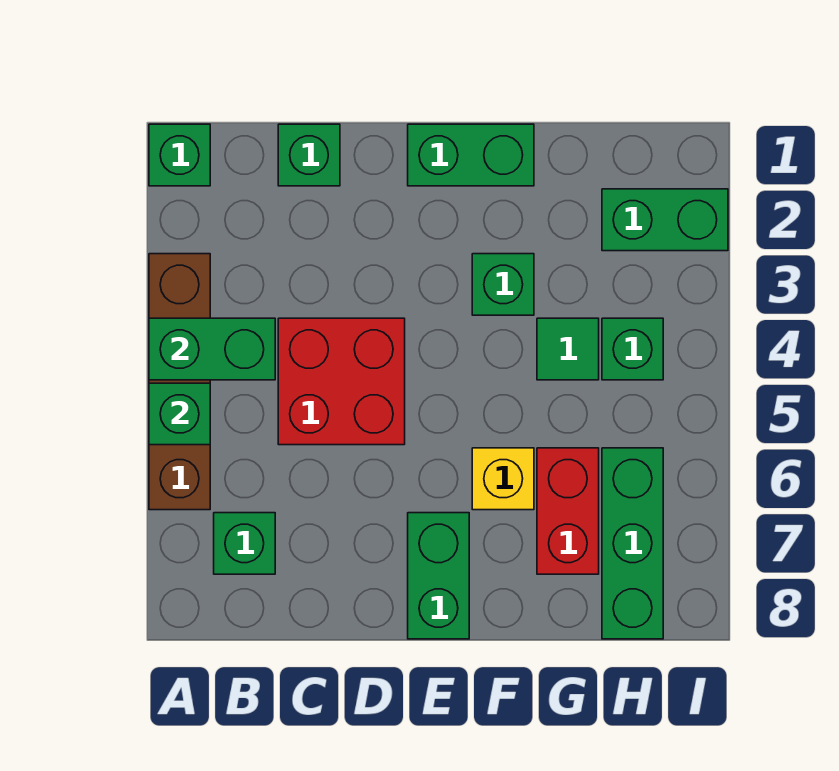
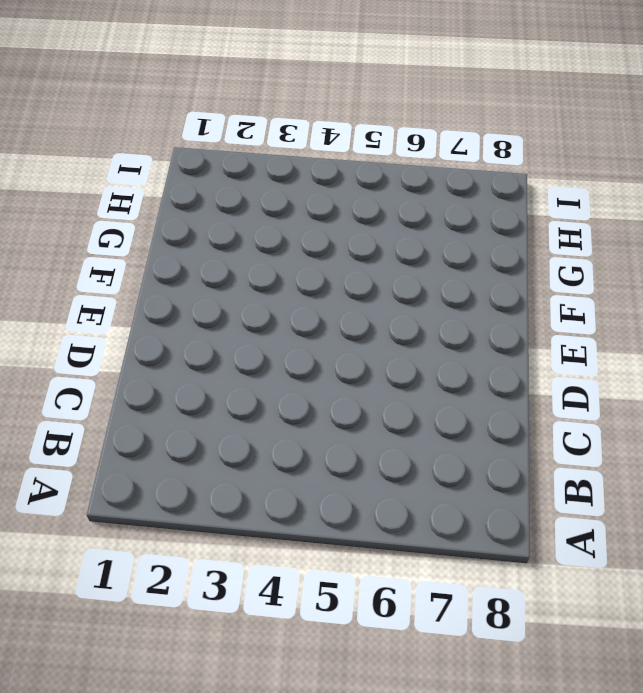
none -> green 1x1 brick [149,124,210,186]
none -> brown 1x4 brick [149,254,210,510]
none -> green 1x1 brick [214,513,275,574]

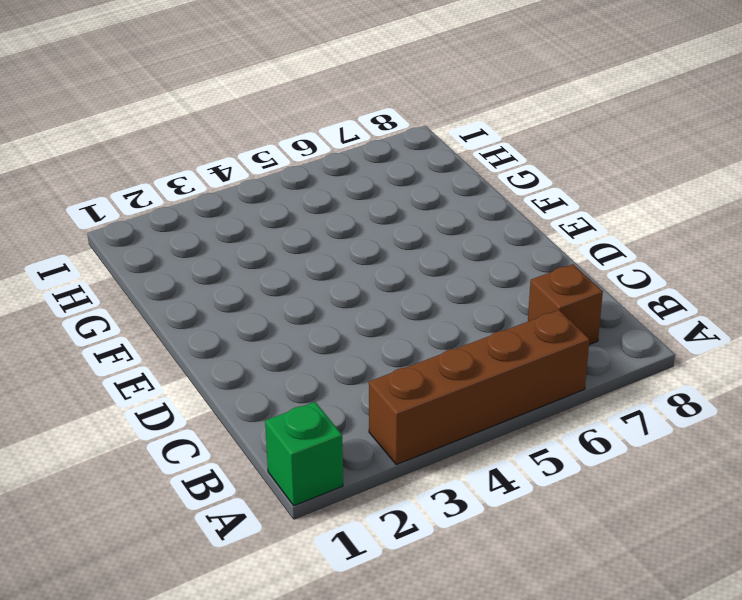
brown 1x1 brick [528,264,603,345] -> green 1x1 brick [214,513,275,574]
none -> green 1x1 brick [278,124,340,186]
none -> red 2x2 brick [278,318,405,445]
none -> green 1x2 brick [408,124,534,186]

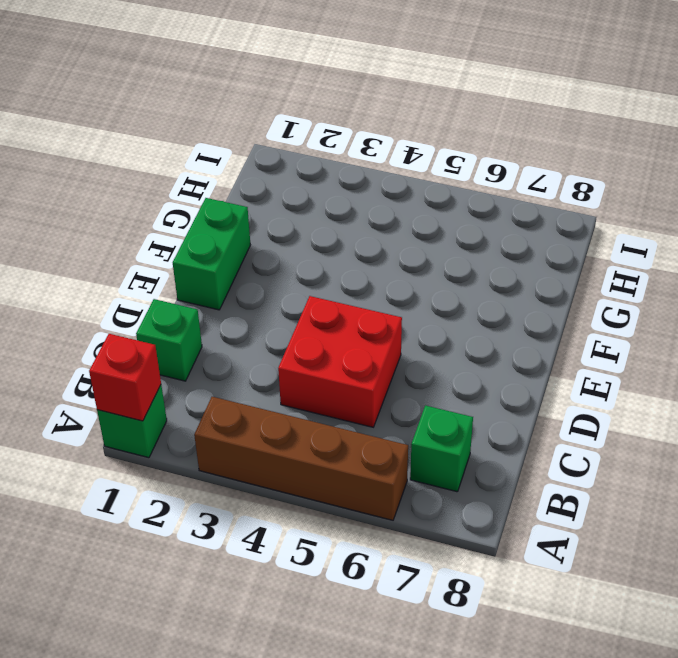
red 1x1 brick [89,334,161,421] -> none
none -> green 1x2 brick [408,513,469,639]
none -> green 1x1 brick [472,254,534,315]
none -> yellow 1x1 brick [472,448,534,510]

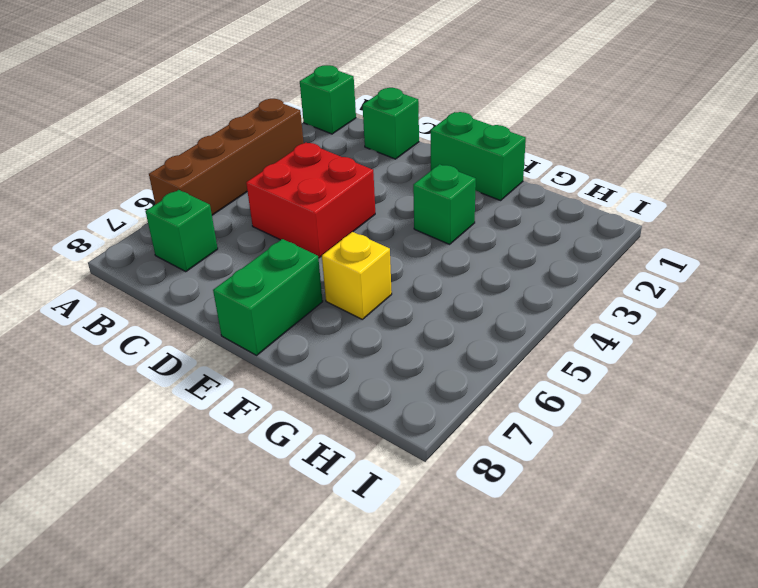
none -> green 1x1 tile [537,318,599,380]
none -> red 1x2 brick [537,448,599,574]
none -> green 1x2 brick [602,189,728,251]

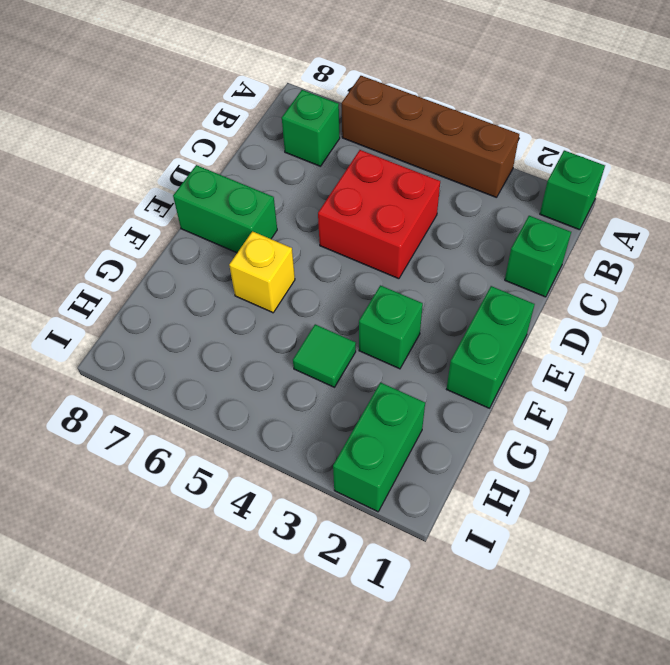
none -> red 1x2 brick [537,448,599,574]
none -> green 1x1 brick [602,318,663,380]
none -> green 1x3 brick [602,448,663,639]

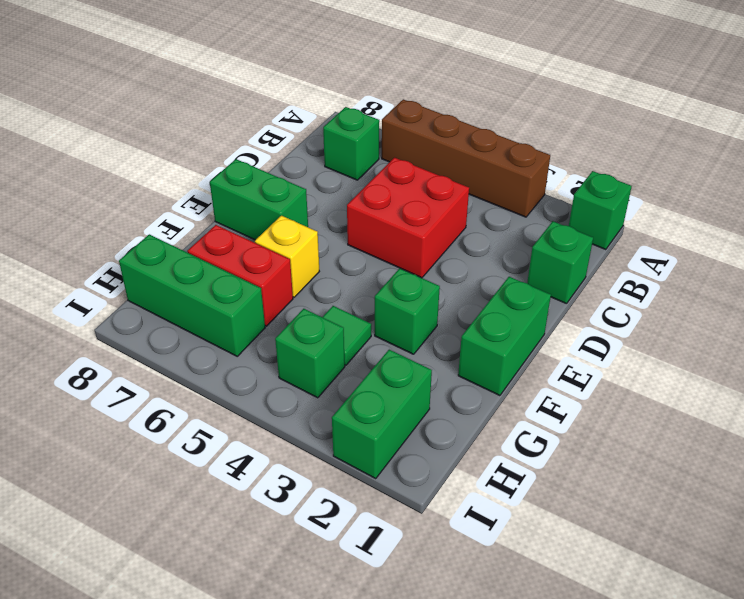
none -> green 1x2 brick [149,318,275,380]
none -> green 1x1 brick [149,383,210,445]

